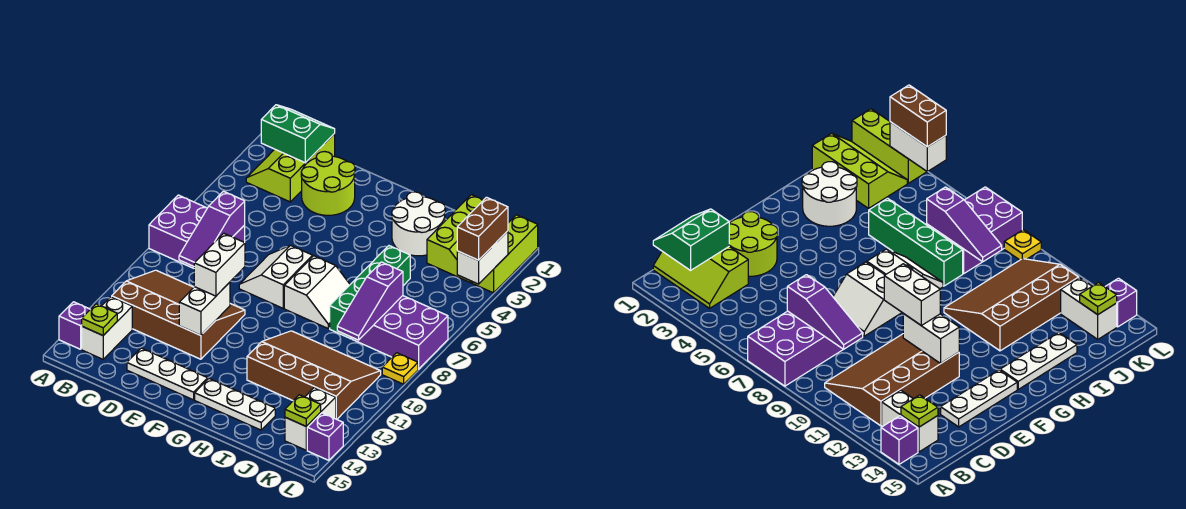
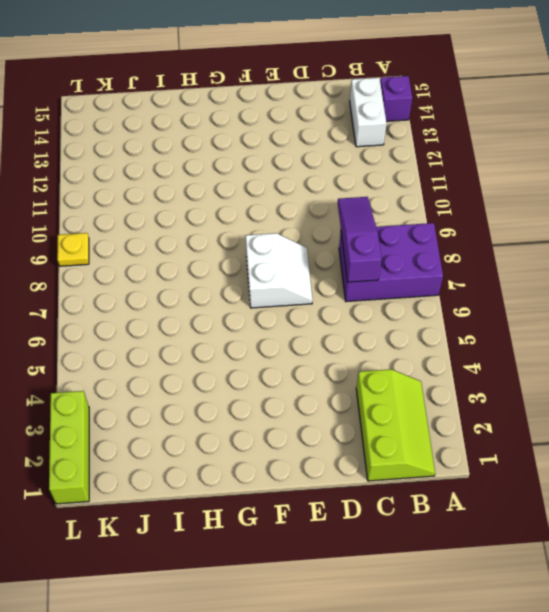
none -> brown 3x4 slope [112,270,245,359]
none -> lime 2x2 round brick [301,152,355,215]
none -> white 1x3 plate [127,348,208,400]

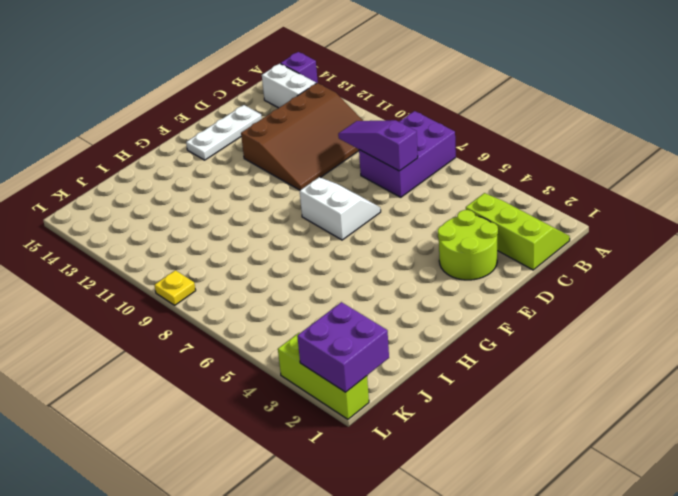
purple 2x2 brick [297,302,389,392] -> none
none -> white 2x2 slope [284,256,350,328]
none -> white 1x3 plate [195,379,275,430]
none -> white 2x2 round brick [392,192,445,256]

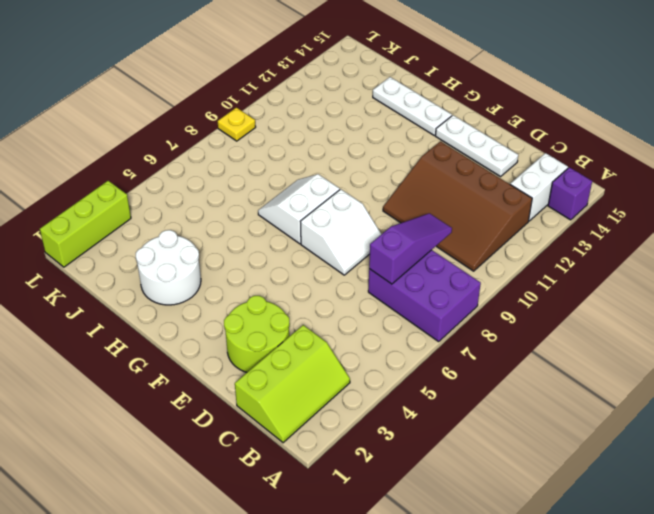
none -> brown 3x4 slope [247,331,381,419]
none -> green 1x4 brick [330,246,410,339]
none -> lime 2x3 slope [427,195,483,283]

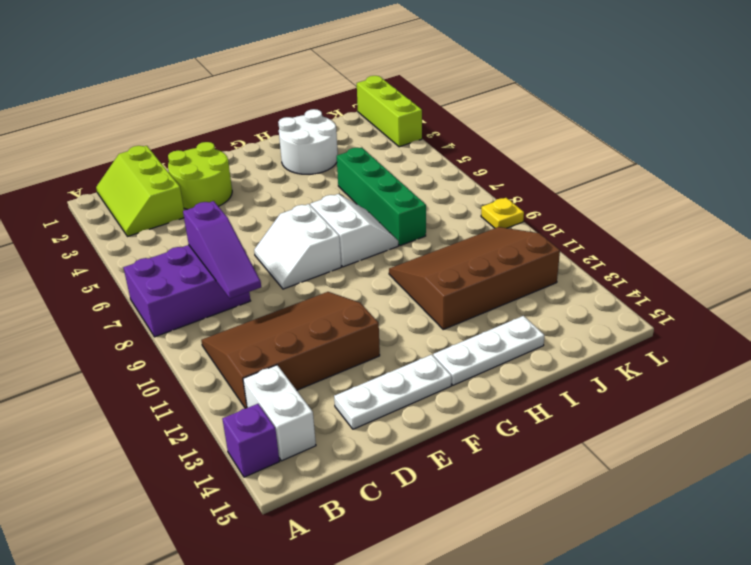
none -> lime 2x3 slope [427,195,483,283]
none -> purple 2x3 brick [352,296,448,369]
none -> white 1x2 brick [285,388,336,450]

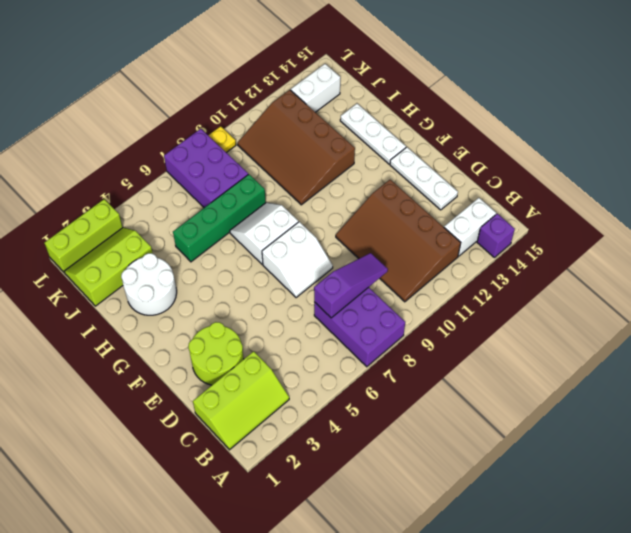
none -> purple 1x1 brick [307,413,343,460]
none -> green 2x2 slope [261,105,335,163]
none -> lime 1x1 plate [82,304,117,335]

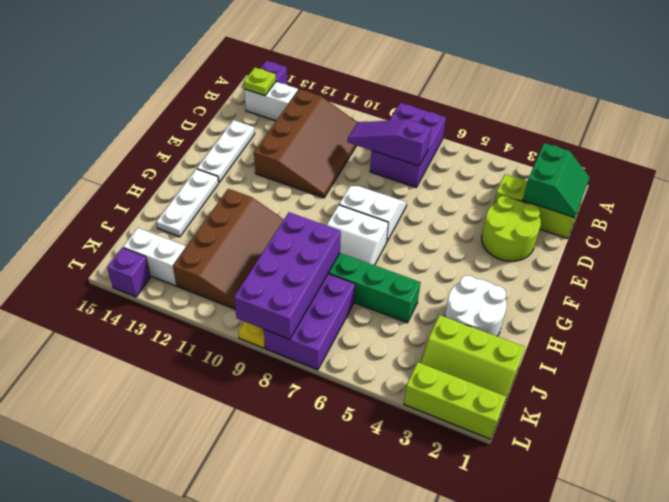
purple 2x4 brick [234,212,341,339] -> purple 1x3 slope [337,262,403,340]
none -> white 1x2 brick [179,282,230,335]
none -> lime 1x1 plate [285,395,321,426]
none -> white 1x2 brick [457,231,508,284]

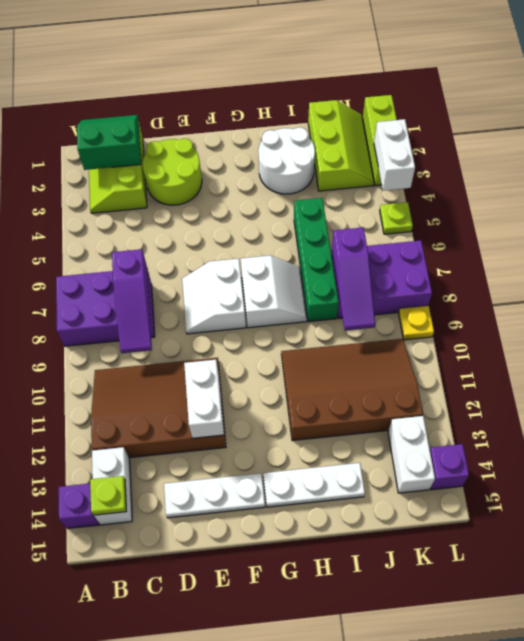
lime 1x1 plate [380,202,413,234] -> lime 1x1 plate moved to [285,395,321,426]
none -> white 1x2 brick [194,233,245,296]
none -> brown 1x2 brick [457,197,508,260]

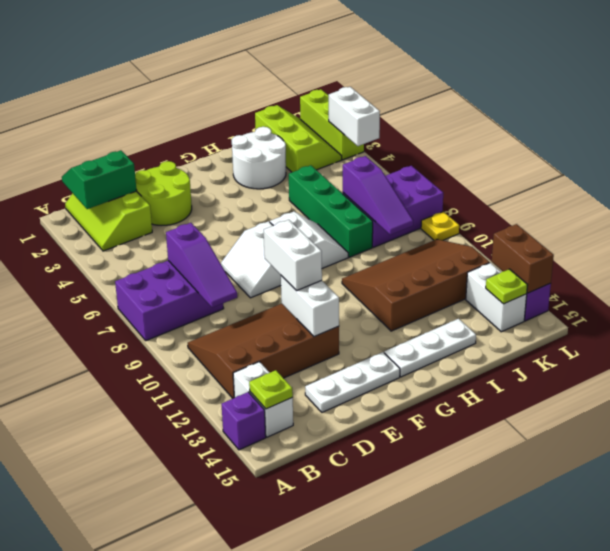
brown 1x2 brick [492,224,554,293] -> brown 1x2 brick moved to [457,197,508,260]

